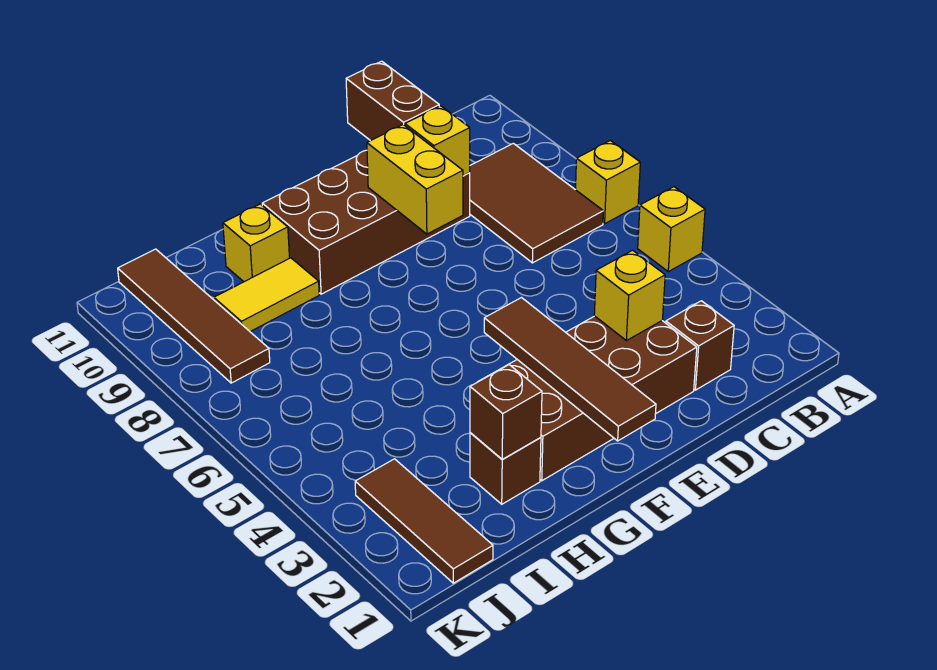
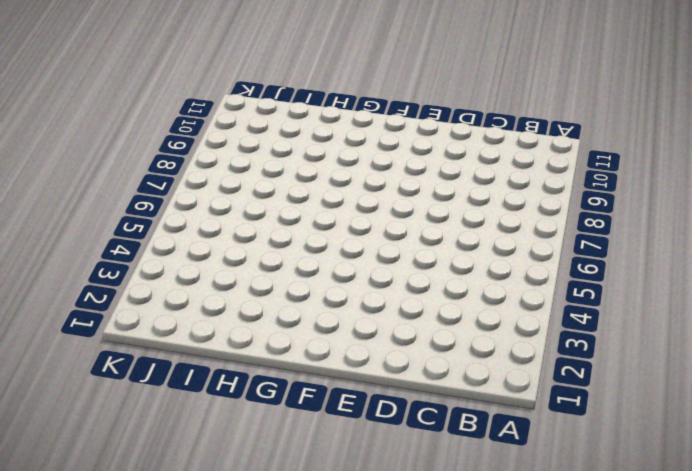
none -> yellow 1x1 brick [638,187,705,272]
none -> yellow 1x1 brick [576,141,640,224]
none -> brown 2x3 tile [469,143,603,263]

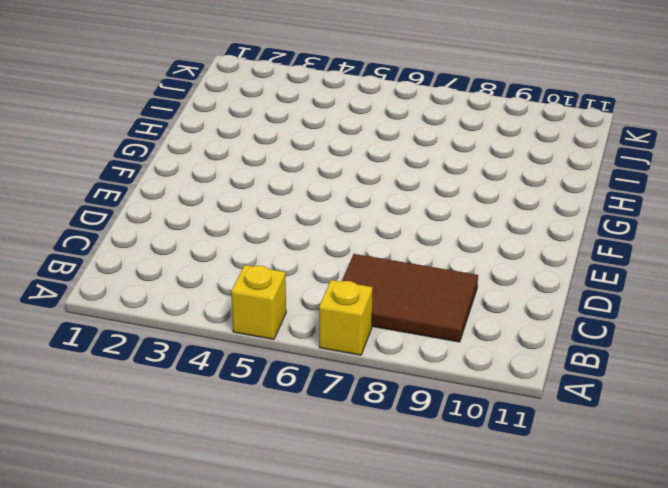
none -> brown 1x1 brick [666,301,734,390]
none -> brown 2x4 brick [478,316,697,481]
none -> brown 2x4 brick [262,150,470,294]

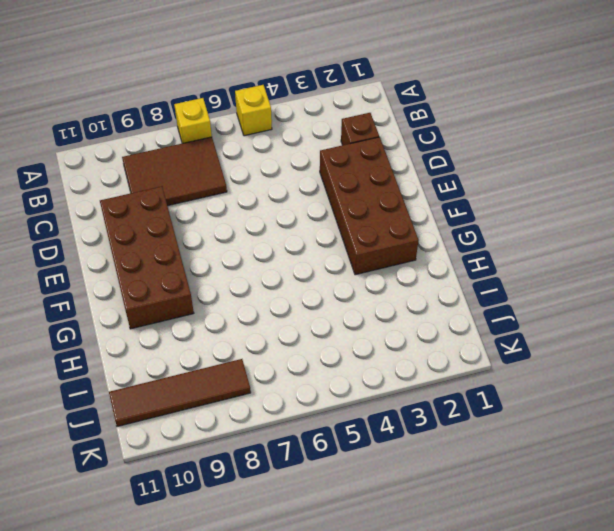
none -> brown 1x1 brick [470,433,541,504]
none -> yellow 1x2 tile [214,258,319,332]
none -> yellow 1x1 brick [223,204,290,282]

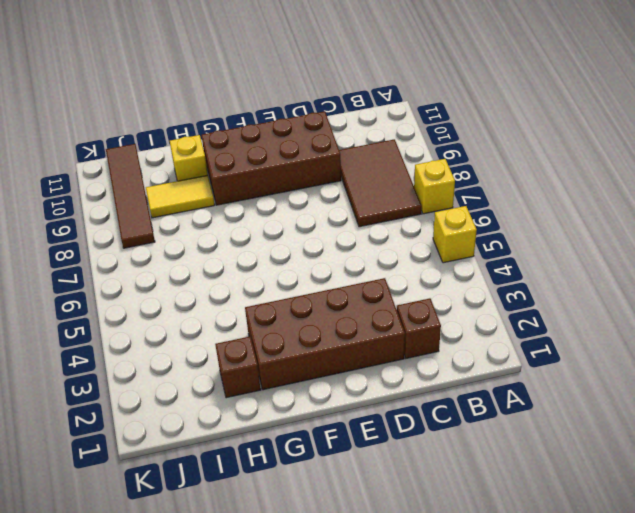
none -> brown 1x3 tile [355,459,493,583]
none -> yellow 1x1 brick [594,250,665,341]
none -> yellow 1x1 brick [405,106,470,176]

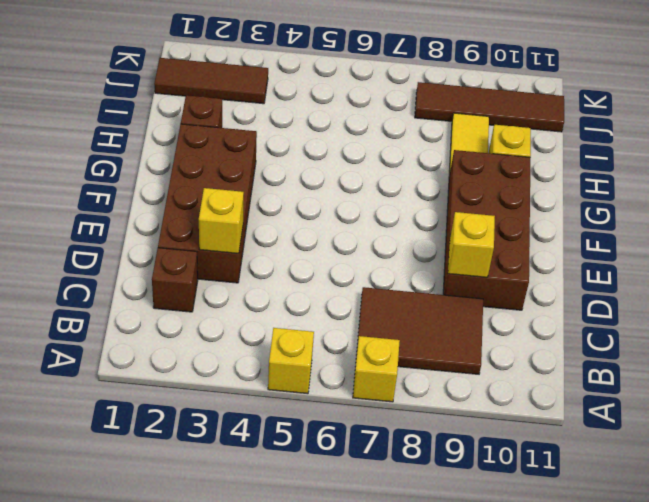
none -> brown 1x2 brick [346,61,439,141]
none -> yellow 1x2 brick [367,125,463,234]
none -> brown 1x4 tile [484,298,656,441]

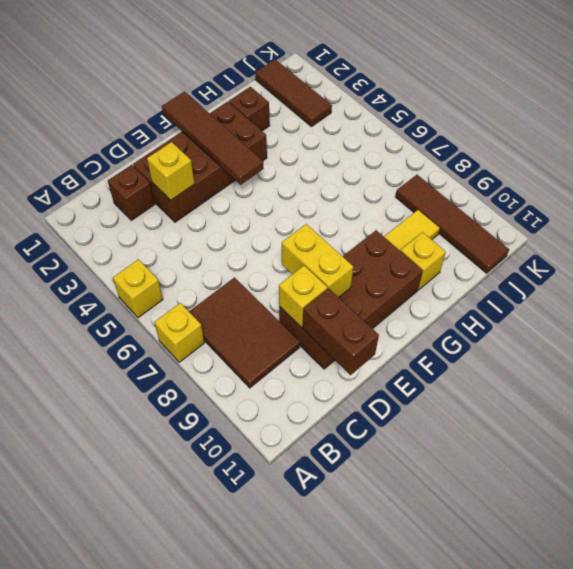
none -> brown 1x1 brick [470,365,542,459]

